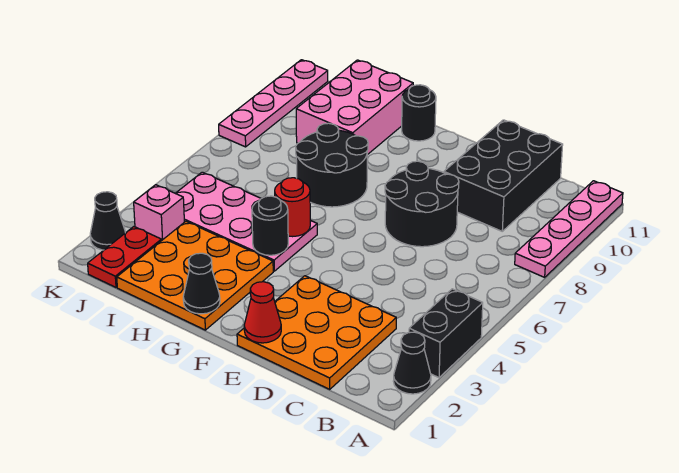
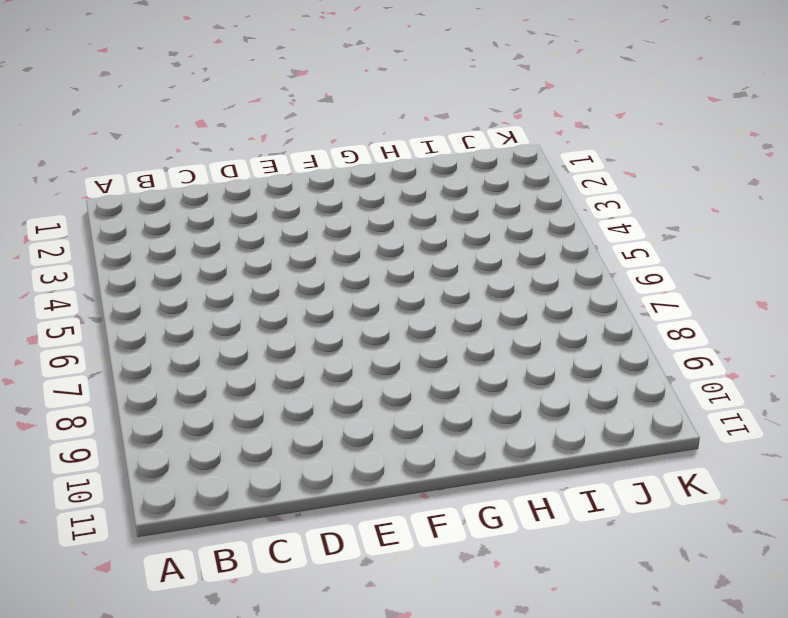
none -> black 1x1 cone [393,332,431,394]
none -> black 1x2 brick [409,289,483,378]
none -> pink 1x4 plate [515,181,623,277]

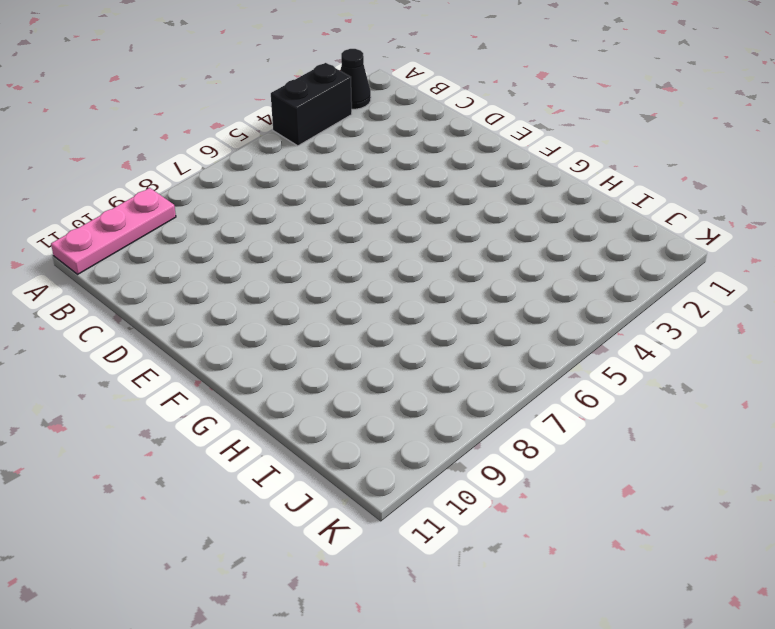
pink 1x3 plate [51,188,176,274] -> pink 1x4 plate [515,181,623,277]
none -> orange 3x3 plate [237,276,396,389]
none -> black 2x3 brick [444,120,563,231]
none -> black 2x2 round brick [385,161,459,247]

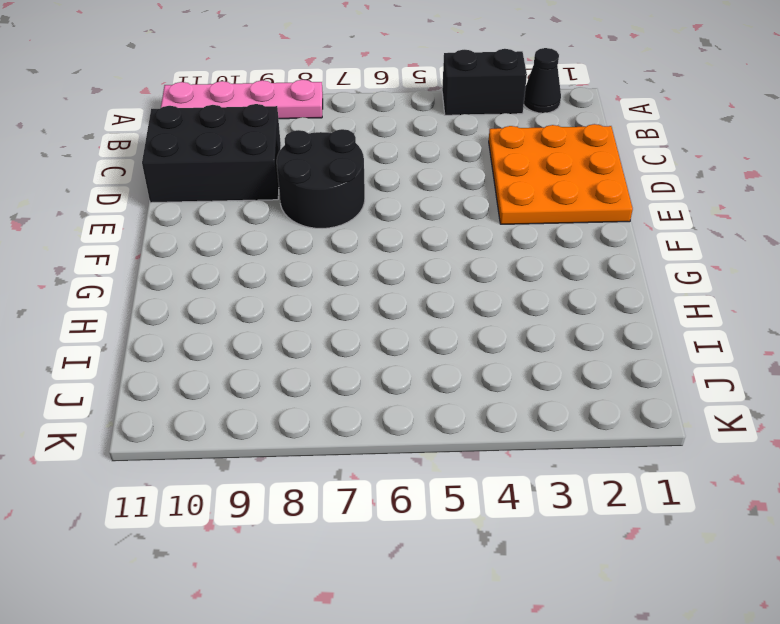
none -> orange 3x3 plate [117,221,273,330]
none -> pink 2x4 plate [176,172,317,271]
none -> black 2x2 round brick [296,123,368,207]

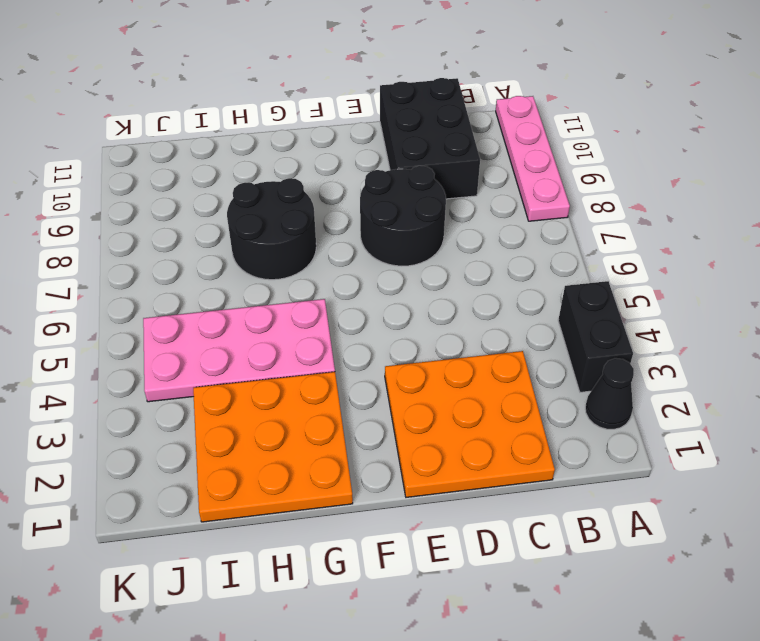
none -> black 1x1 round brick [402,85,436,141]
none -> pink 2x3 brick [296,60,413,155]
none -> red 1x2 plate [88,227,161,287]

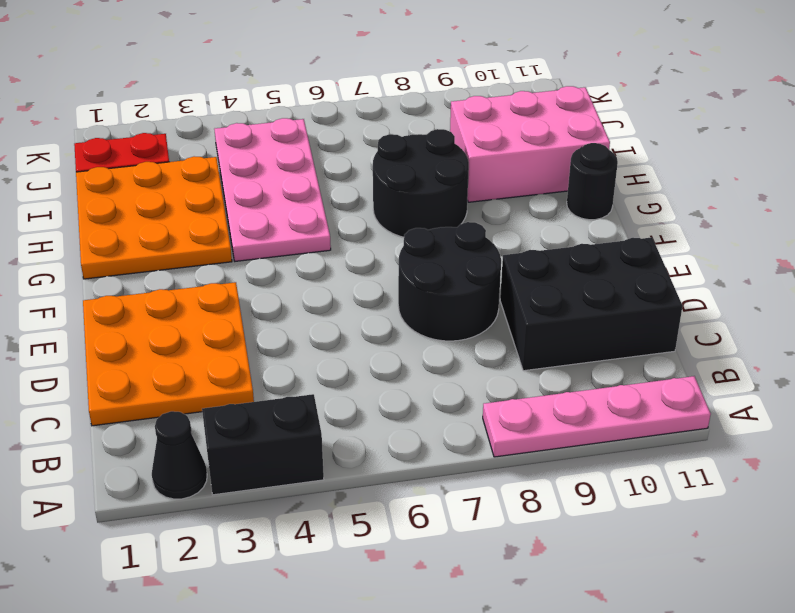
none -> pink 1x1 brick [134,185,184,241]
none -> black 1x1 cone [90,192,125,250]
none -> pink 1x4 plate [219,60,328,147]

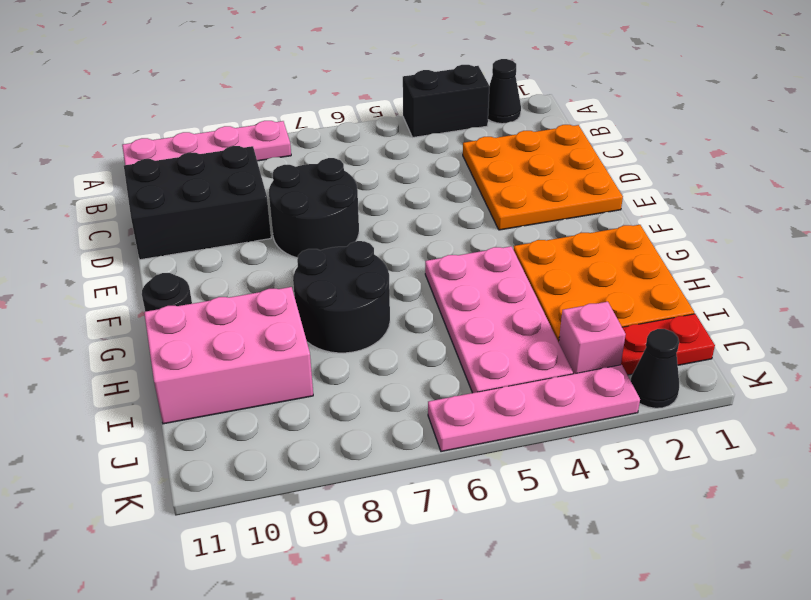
pink 1x4 plate [428,365,640,452] -> pink 1x4 plate moved to [219,60,328,147]
none -> red 1x1 cone [244,282,281,343]
none -> black 1x1 cone [183,253,220,314]
none -> black 1x1 round brick [252,196,288,255]

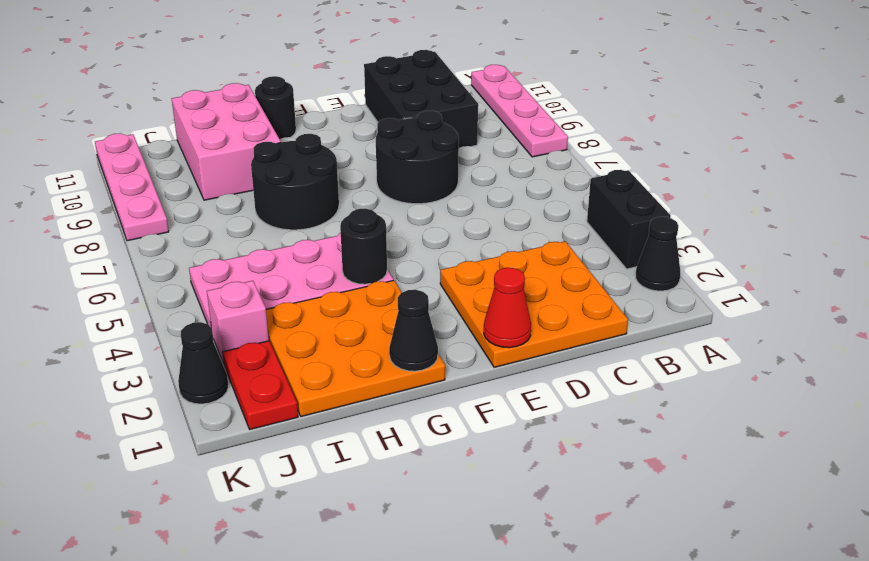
none -> red 1x1 round brick [275,178,310,237]

